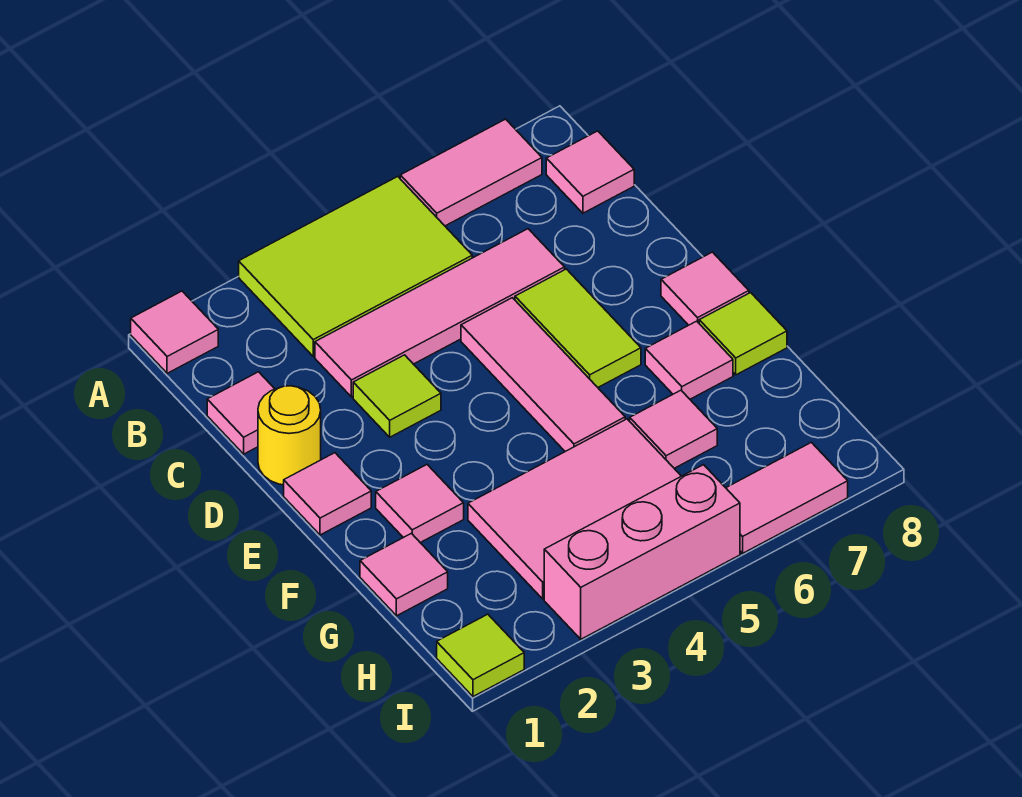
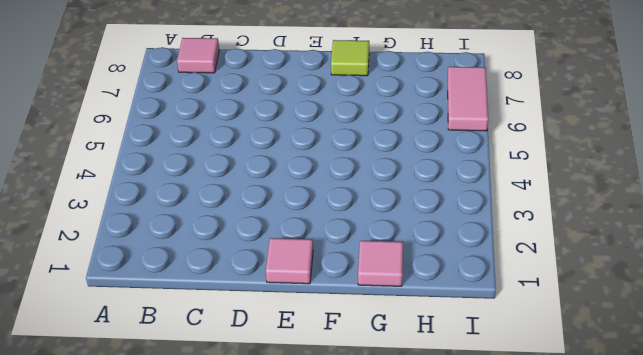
none -> pink 1x1 tile [131,291,218,373]
none -> lime 2x3 tile [239,176,472,356]
none -> pink 1x2 tile [400,119,542,226]

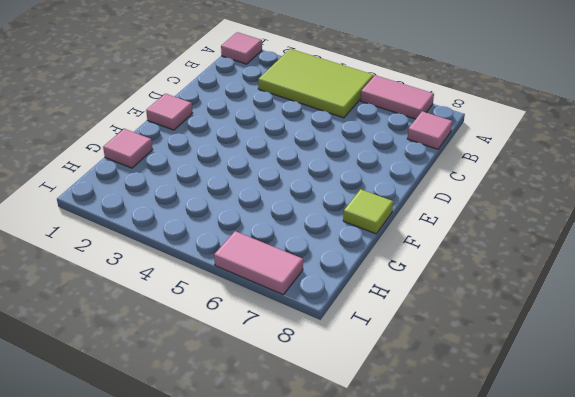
none -> pink 1x1 tile [207,372,274,454]
none -> pink 1x4 tile [315,229,565,397]
none -> yellow 1x1 round brick [258,386,321,485]

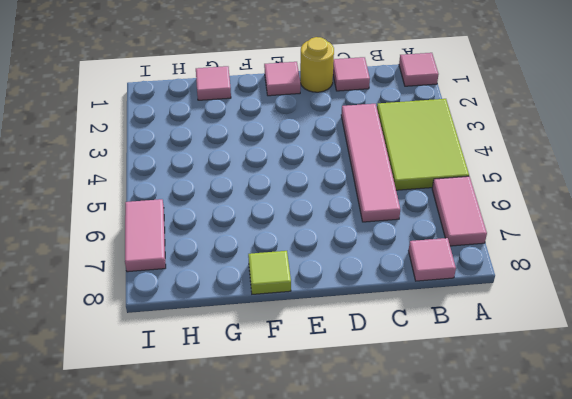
none -> lime 1x1 tile [353,355,441,437]
none -> pink 1x3 tile [461,298,625,451]
none -> lime 1x2 tile [515,269,641,387]

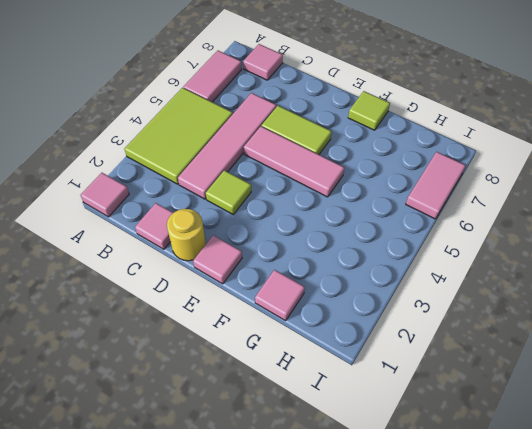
none -> pink 1x1 tile [661,252,749,325]
none -> pink 1x1 tile [376,465,464,543]
none -> pink 1x1 tile [645,321,733,399]

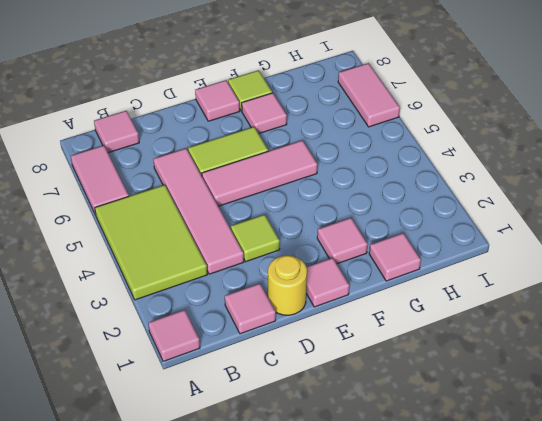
none -> pink 2x3 tile [468,419,681,599]
none -> pink 1x1 tile [630,390,717,468]
none -> lime 1x1 tile [437,614,524,697]

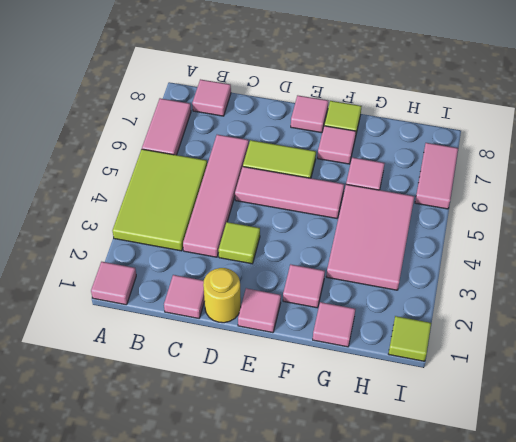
none -> pink 1x3 brick [544,465,740,639]

